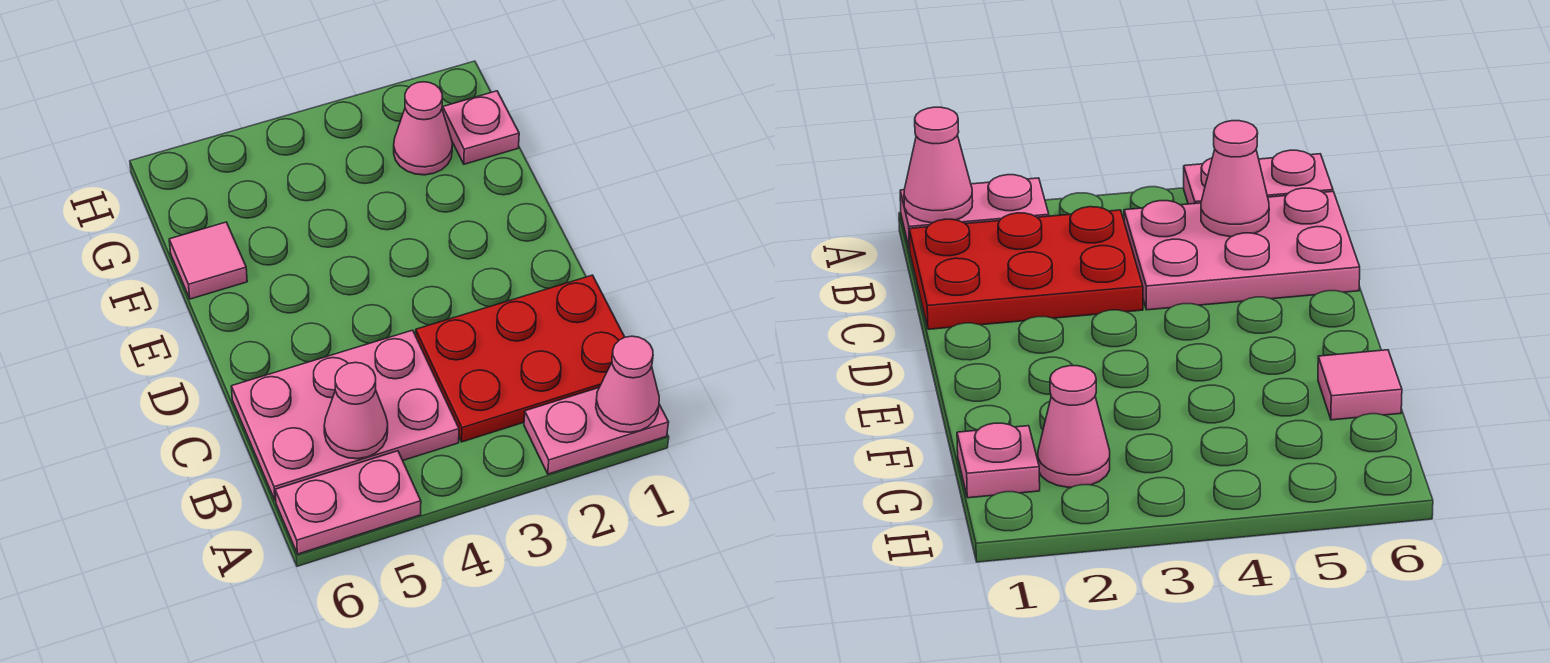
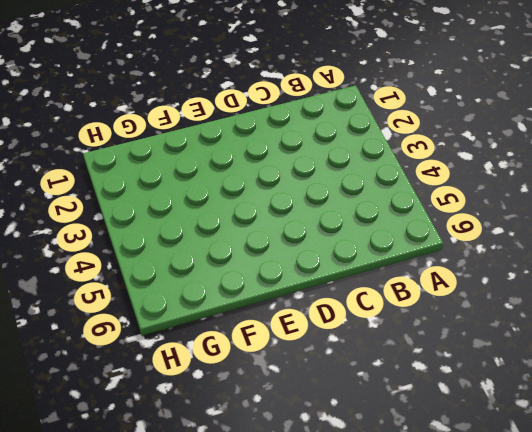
none -> pink 1x2 plate [524,388,669,474]
none -> pink 1x2 plate [275,451,421,554]

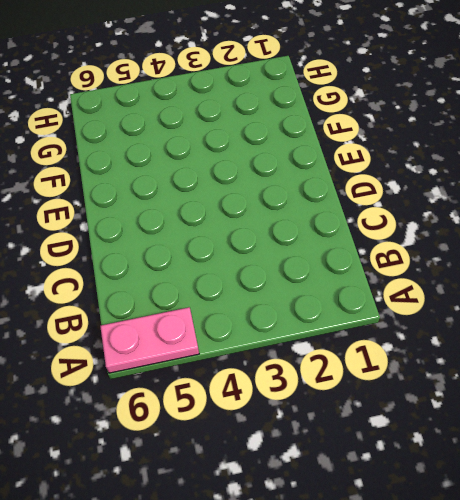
none -> pink 1x2 plate [524,388,669,474]
none -> red 2x3 plate [416,275,625,442]

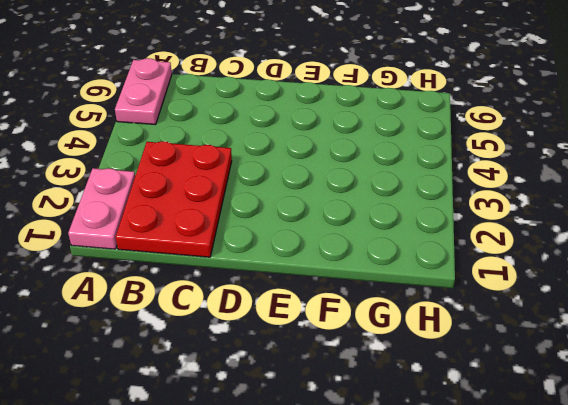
none -> pink 2x3 plate [231,330,459,501]
none -> pink 1x1 tile [169,222,247,299]

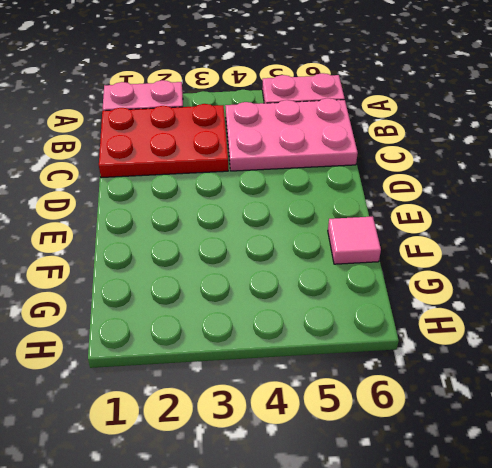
none -> pink 1x1 plate [443,91,519,164]
none -> pink 1x1 cone [394,82,452,175]

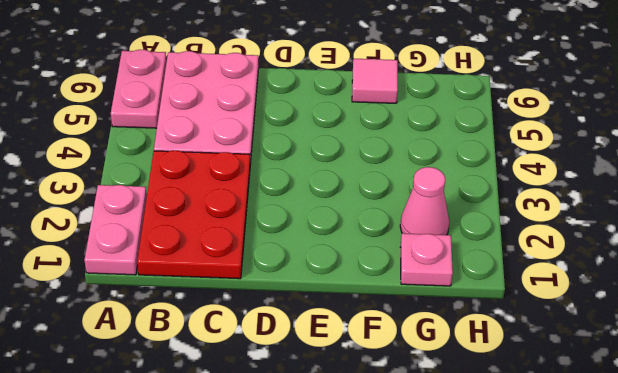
none -> pink 1x1 cone [596,336,659,432]
none -> pink 1x1 cone [324,362,388,459]

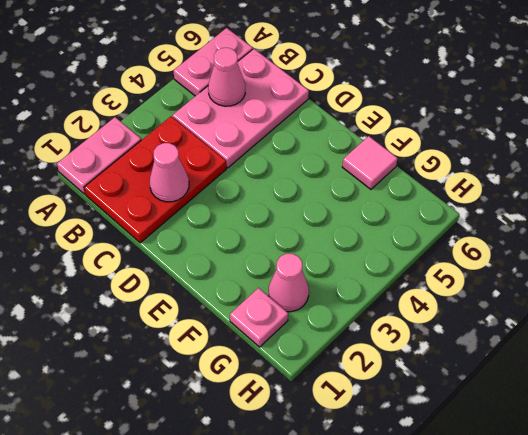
pink 1x1 cone [150,143,189,202] -> pink 1x1 cone moved to [596,336,659,432]

